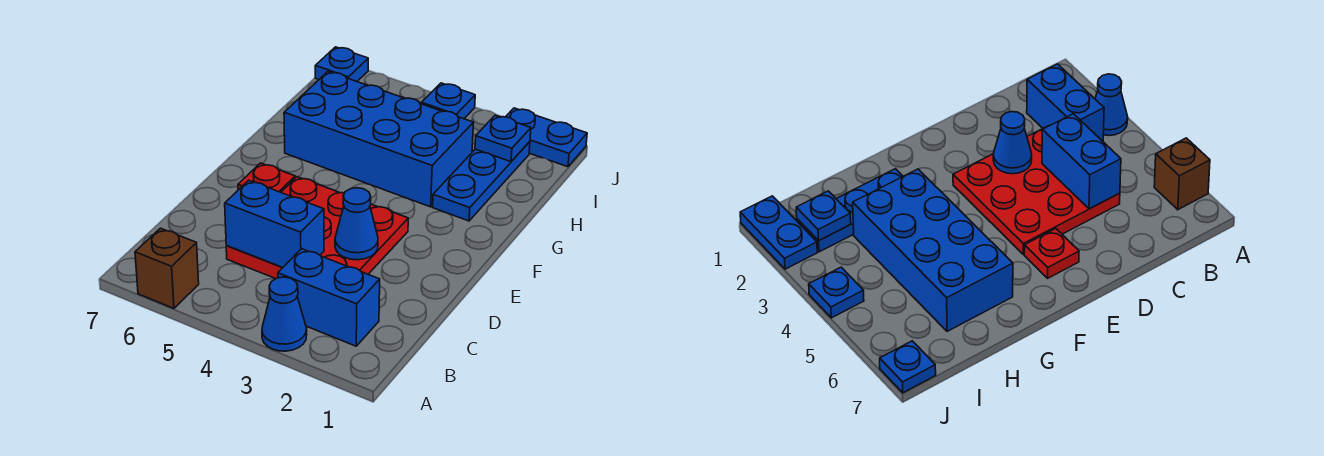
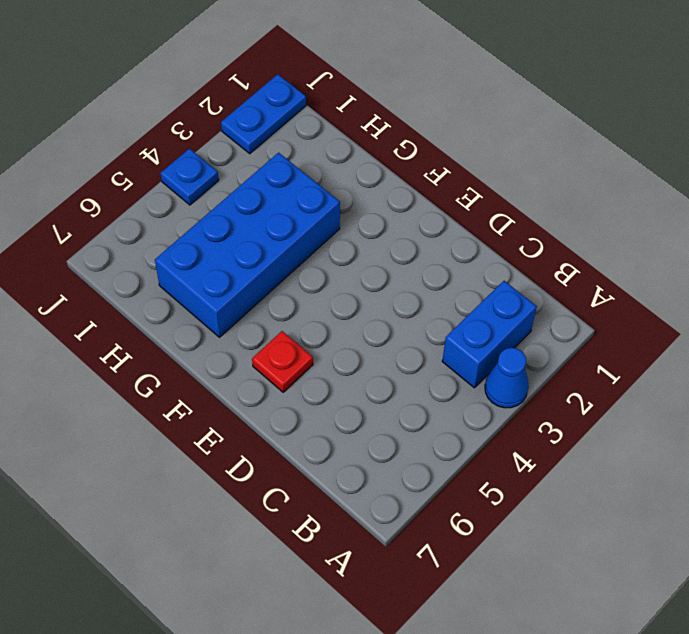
none -> brown 1x1 brick [135,228,199,308]
none -> red 3x3 plate [226,177,408,279]
none -> blue 1x3 plate [433,142,530,221]

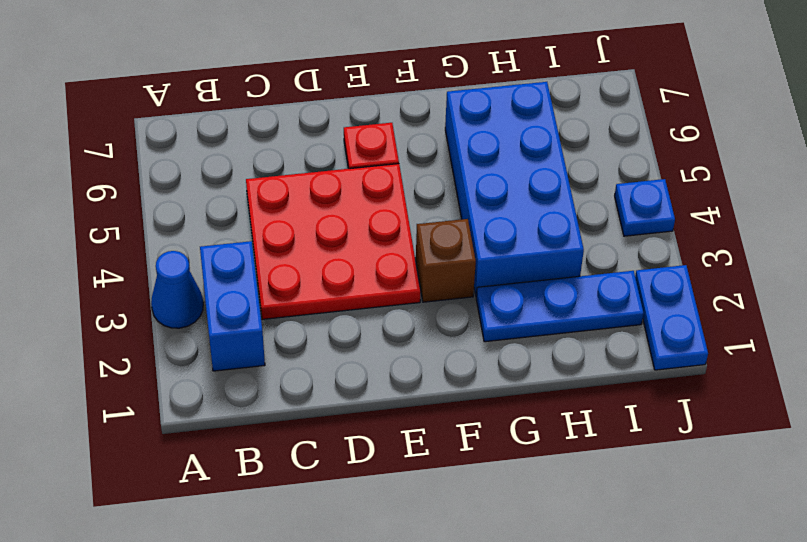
brown 1x1 brick [416,219,476,302] -> brown 1x1 brick moved to [135,228,199,308]
none -> blue 1x1 plate [315,47,368,81]
none -> blue 1x2 brick [225,180,324,268]
none -> blue 1x1 cone [335,188,378,260]

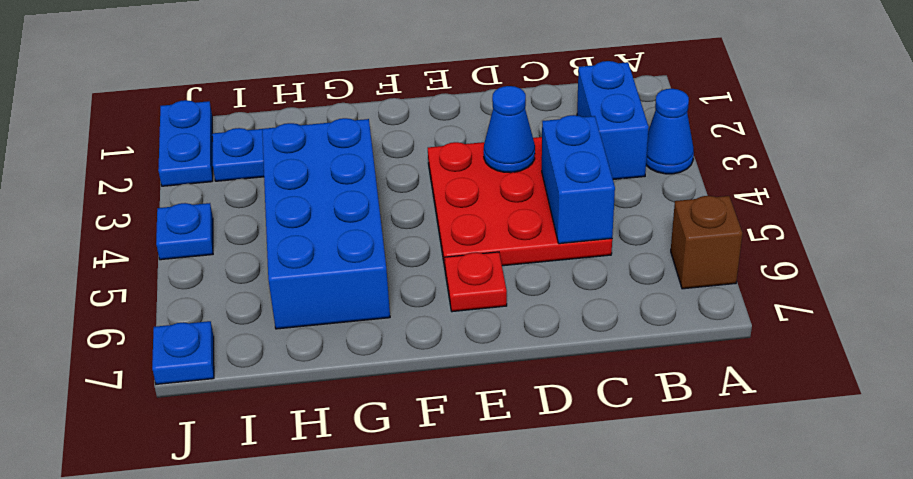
none -> blue 1x1 plate [475,115,531,162]

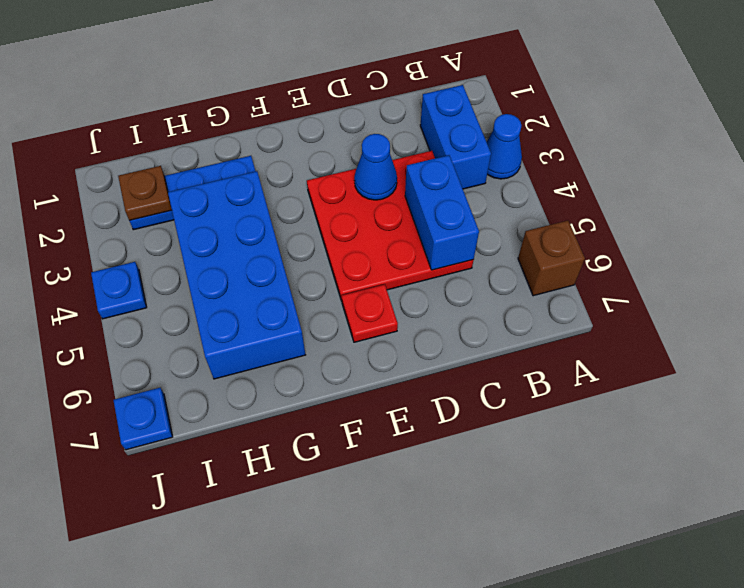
brown 1x1 plate [118,166,172,221] -> blue 1x1 plate [475,115,531,162]
none -> blue 1x2 plate [506,108,587,167]

